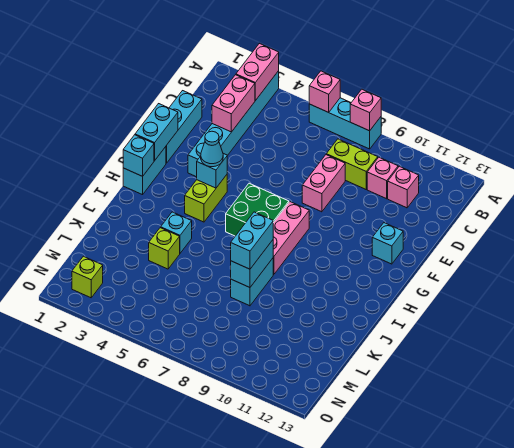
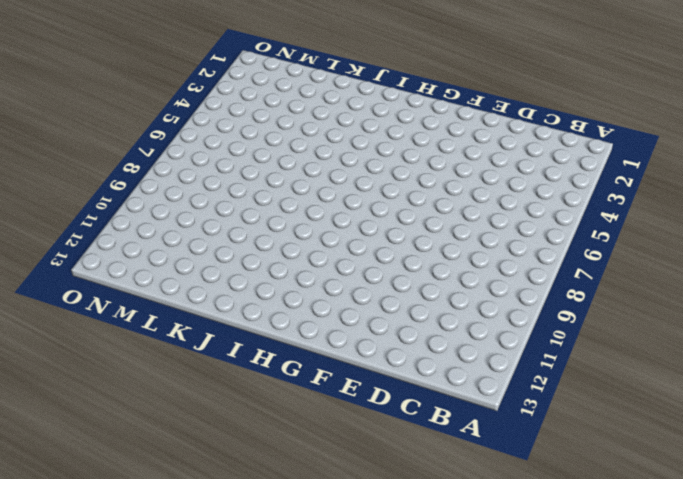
none -> cyan 1x6 brick [188,71,279,177]
none -> cyan 1x3 brick [309,98,381,149]
none -> lime 1x2 brick [326,139,378,189]

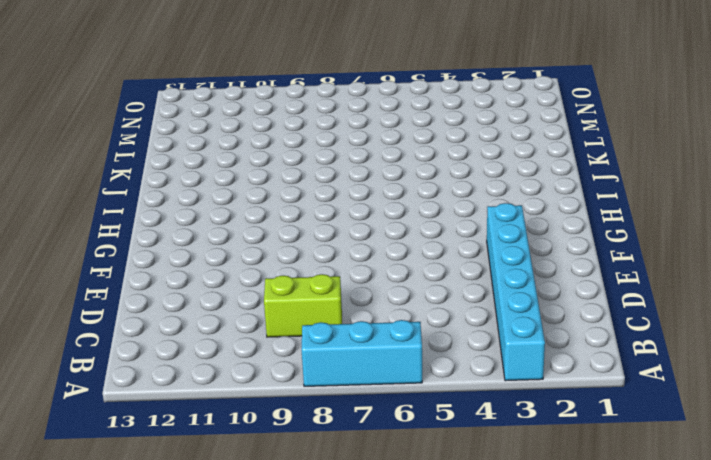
none -> pink 1x1 brick [367,157,398,199]
none -> pink 1x1 brick [388,166,419,208]
none -> cyan 1x3 brick [166,91,202,163]

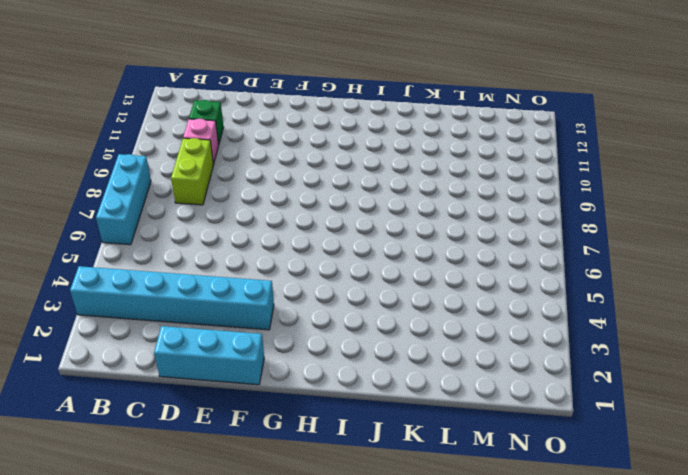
green 1x1 brick [189,100,224,145] -> pink 1x1 brick [388,166,419,208]
none -> pink 1x2 brick [302,155,345,212]
none -> cyan 1x1 brick [372,223,403,264]
none -> cyan 1x2 brick [123,147,166,195]

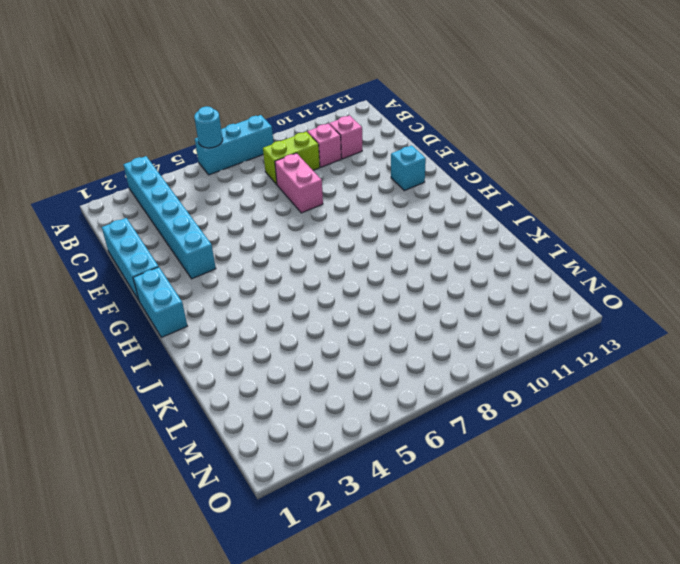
cyan 1x1 round brick [194,106,223,148] -> pink 1x1 brick [309,71,340,112]
none -> lime 1x2 brick [185,175,227,222]
none -> green 2x2 brick [226,183,289,236]
none -> pink 1x3 brick [273,202,309,274]

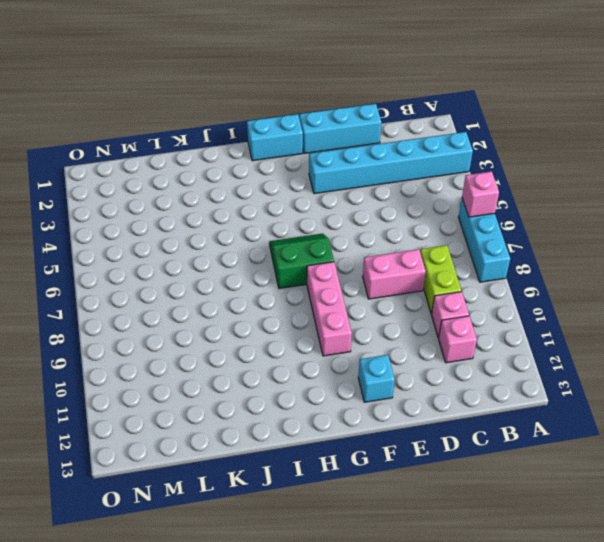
green 2x2 slope [269,233,334,289] -> green 2x2 brick [226,183,289,236]
pink 1x3 brick [307,262,352,356] -> pink 1x3 brick turned to [273,202,309,274]
none -> lime 1x2 brick [185,175,227,222]
none -> cyan 1x1 brick [161,212,192,253]
none -> cyan 1x2 brick [231,258,273,306]

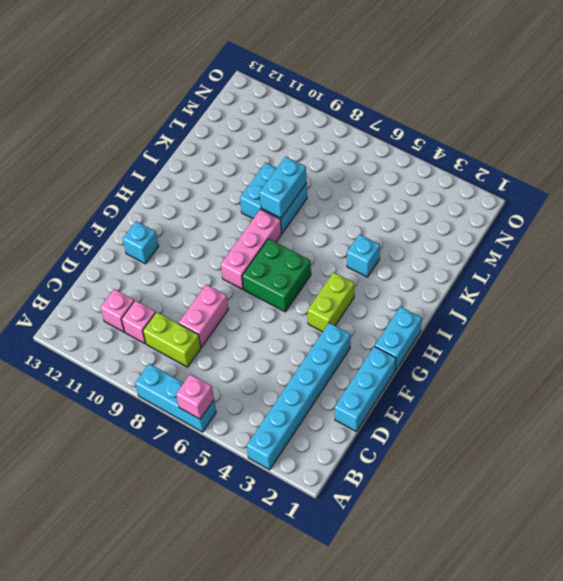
cyan 2x2 brick [240,163,307,233] -> cyan 1x2 brick [231,258,273,306]
none -> lime 1x1 brick [149,228,180,269]
none -> lime 1x1 brick [72,256,103,298]
none -> pink 1x2 brick [236,43,279,101]

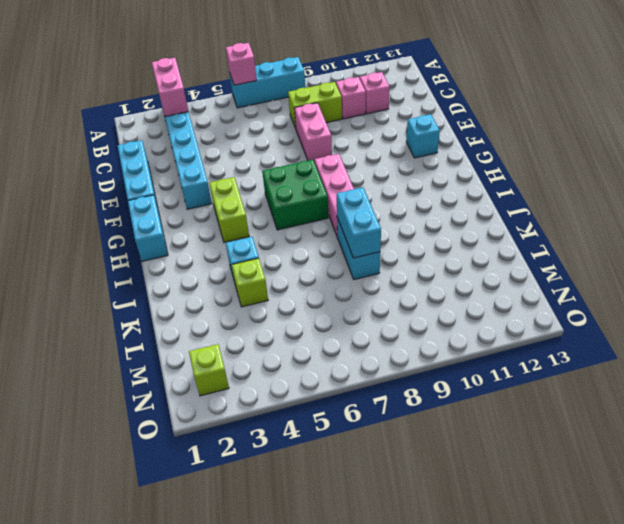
none -> pink 1x1 brick [350,89,381,131]
none -> pink 1x2 brick [212,75,255,132]
none -> cyan 1x2 brick [135,104,178,161]

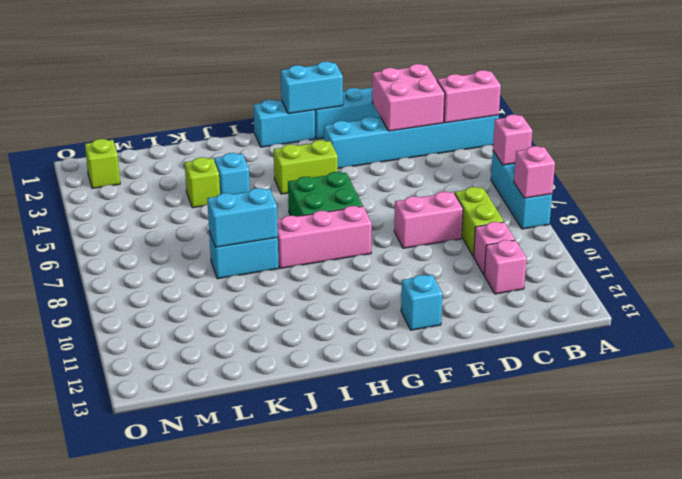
pink 2x2 brick [372,64,445,131] -> pink 1x2 brick [212,75,255,132]
none -> cyan 1x1 brick [197,153,227,188]
none -> cyan 1x1 brick [123,135,154,176]
none -> cyan 1x1 cone [201,131,223,167]

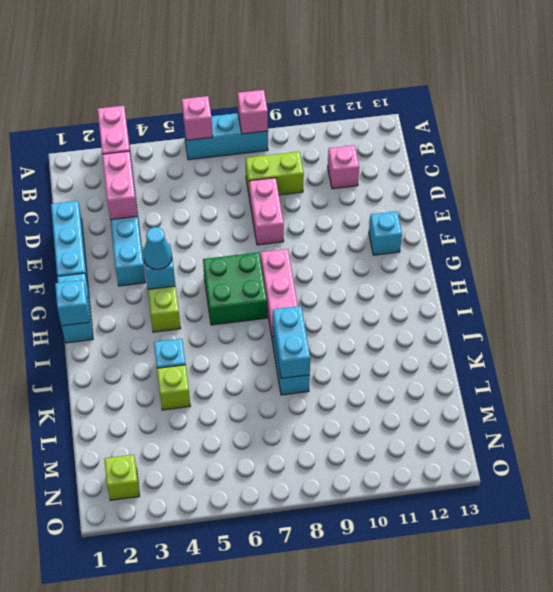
none -> pink 1x1 brick [367,157,398,199]
none -> cyan 1x2 brick [135,104,178,161]
none -> cyan 1x2 brick [231,212,273,269]

